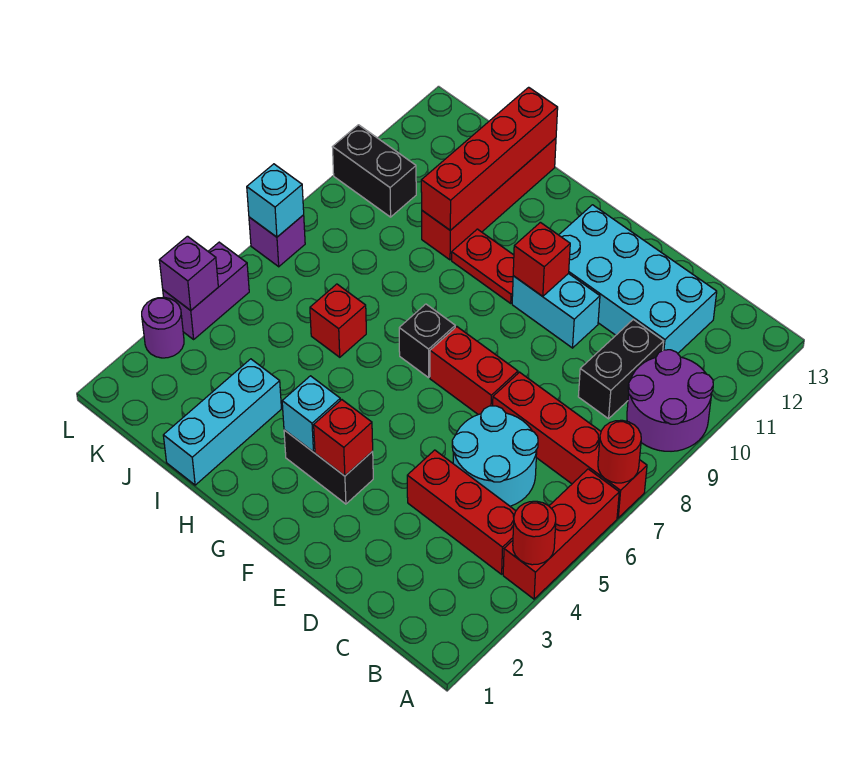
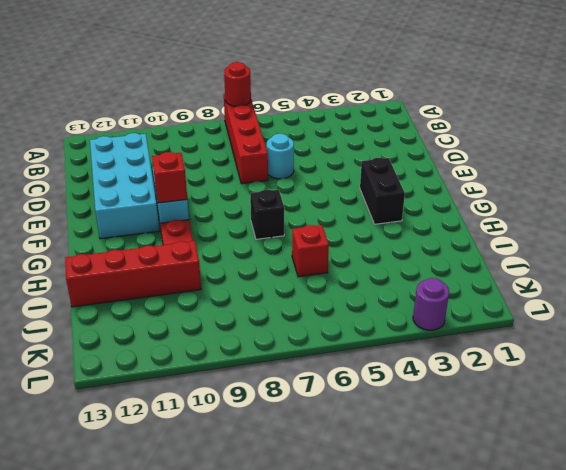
cyan 1x1 round brick [267,134,294,179] -> cyan 2x2 round brick [452,406,538,506]
none -> red 1x3 brick [503,469,619,599]
none -> purple 2x2 round brick [627,350,713,451]
none -> red 1x3 brick [407,450,516,574]

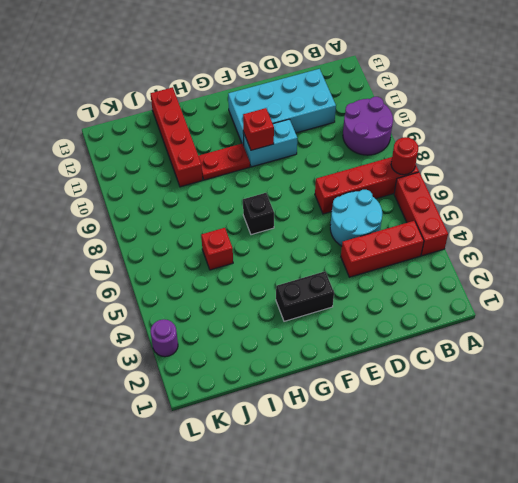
none -> black 1x2 brick [578,319,664,419]
none -> red 1x2 brick [430,327,518,415]
none -> cyan 1x3 brick [163,359,282,485]

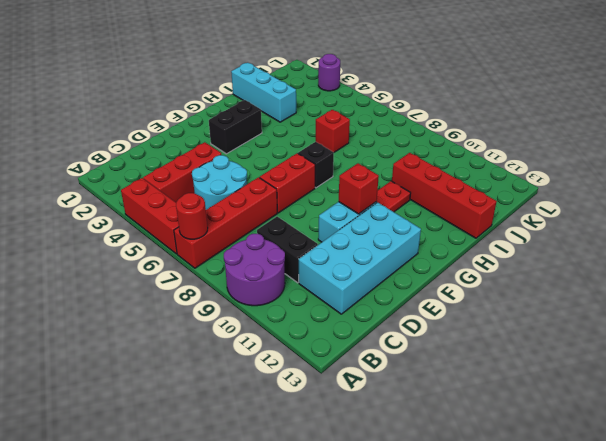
none -> black 1x2 brick [333,125,416,217]
none -> purple 1x2 brick [163,242,249,339]
none -> purple 1x1 brick [249,215,305,267]

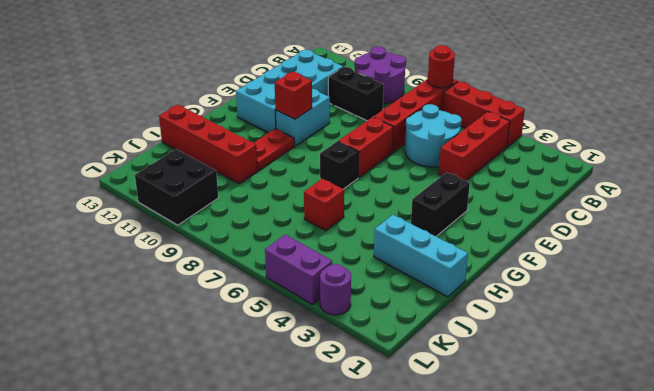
black 2x2 brick [135,149,218,225] -> black 1x2 brick [333,125,416,217]
none -> purple 1x1 brick [249,215,305,267]
none -> red 1x1 round brick [513,501,556,565]
none -> red 1x1 brick [314,400,373,476]

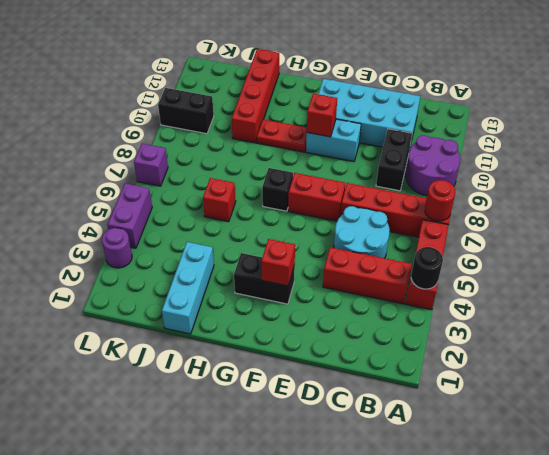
black 1x1 round brick [411,247,443,289] -> red 1x1 round brick [513,501,556,565]
none -> cyan 1x1 brick [282,376,340,452]
none -> red 1x4 brick [421,87,558,230]
none -> purple 1x1 brick [159,236,218,310]

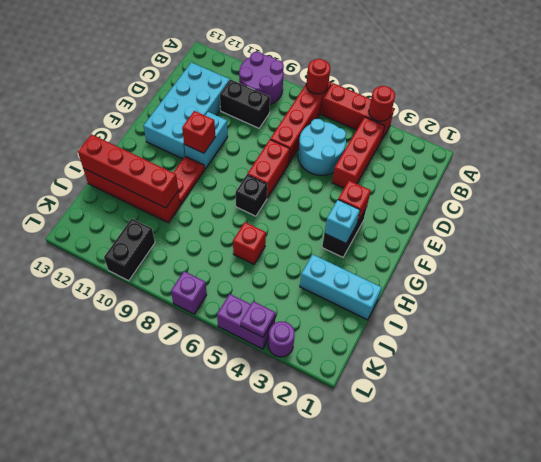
purple 1x1 plate [240,301,276,337] -> purple 1x1 brick [159,236,218,310]
none -> cyan 1x1 brick [247,164,304,237]

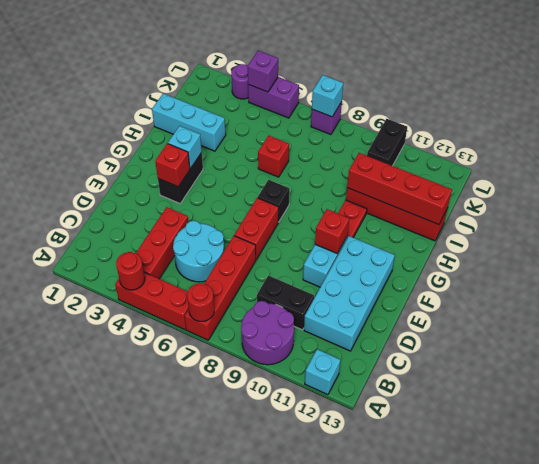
cyan 1x1 brick [305,349,340,395] -> none

